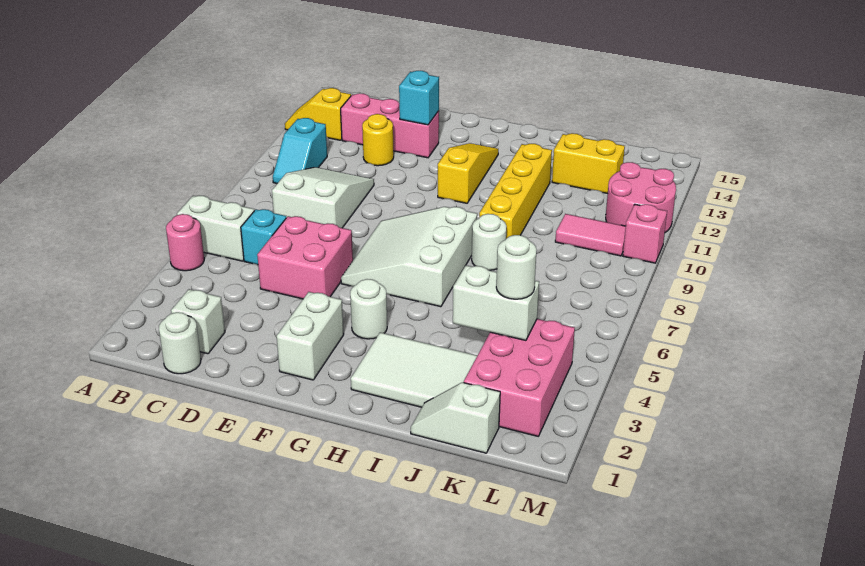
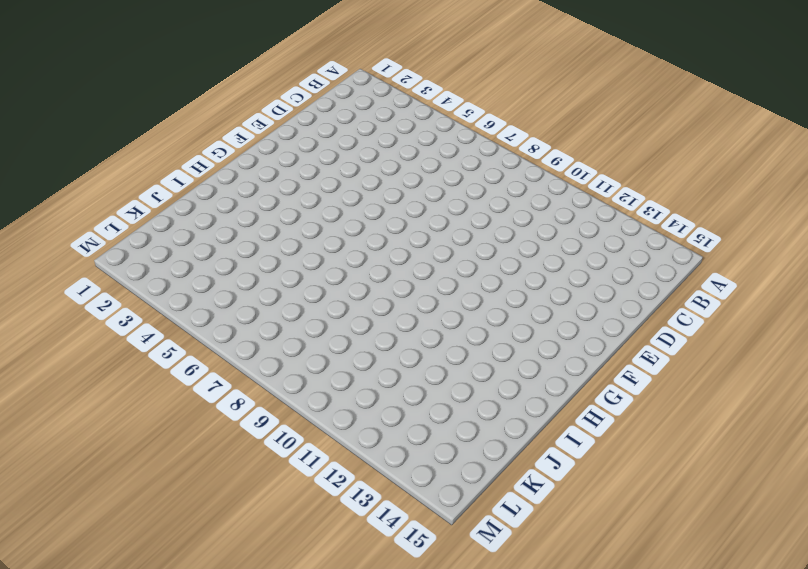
none -> pink 1x1 round brick [166,214,204,271]
none -> white 1x2 brick [177,196,254,261]
none -> yellow 1x2 slope [285,88,351,140]

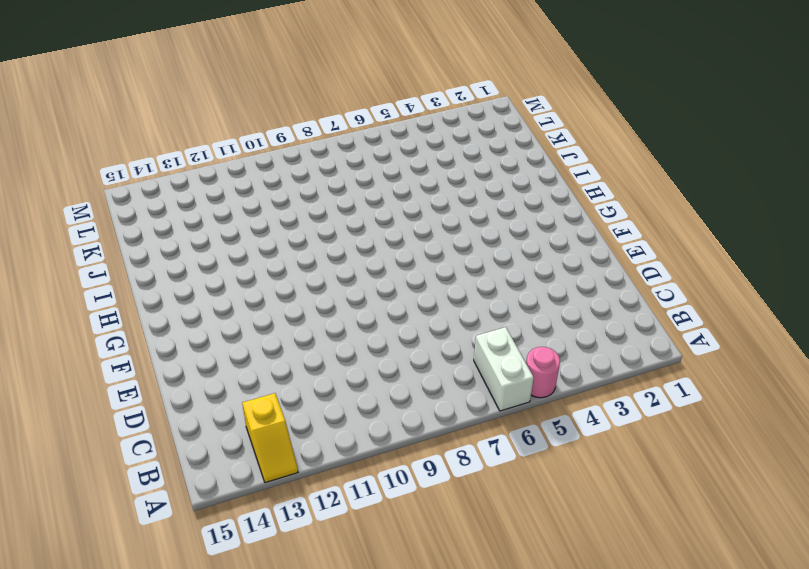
none -> cyan 1x2 slope [273,118,327,183]
none -> white 1x1 round brick [159,312,201,374]
none -> white 1x1 brick [171,289,225,354]

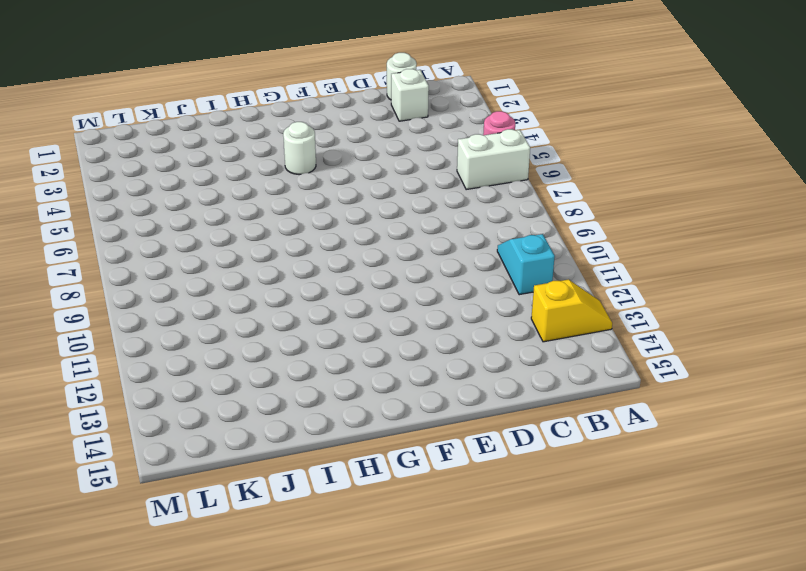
none -> cyan 1x1 brick [241,209,286,265]
none -> white 2x3 slope [272,167,374,228]
none -> pink 1x3 brick [341,93,439,158]

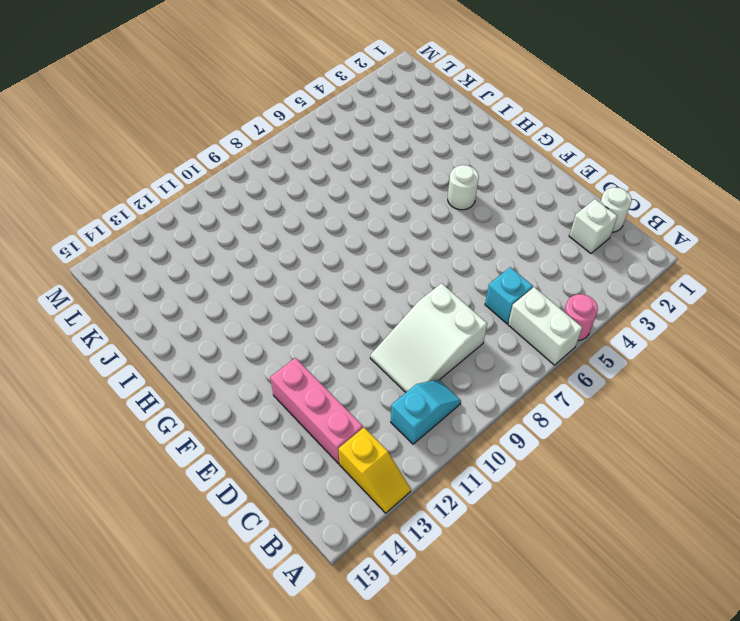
none -> pink 2x2 brick [257,216,353,299]
none -> yellow 1x1 round brick [362,114,394,166]
none -> white 1x2 brick [277,292,344,380]

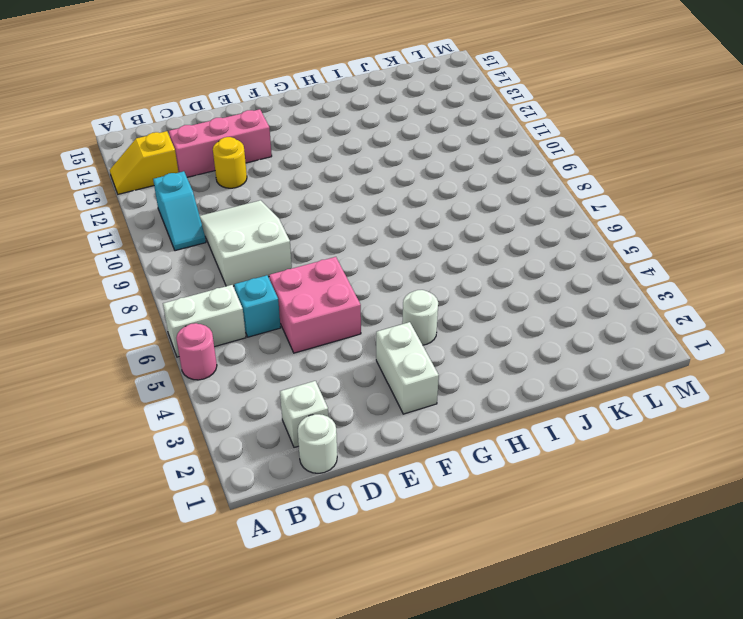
none -> white 3x3 slope [341,207,477,307]
none -> yellow 1x3 slope [438,143,498,203]
none -> white 2x3 tile [351,332,477,407]

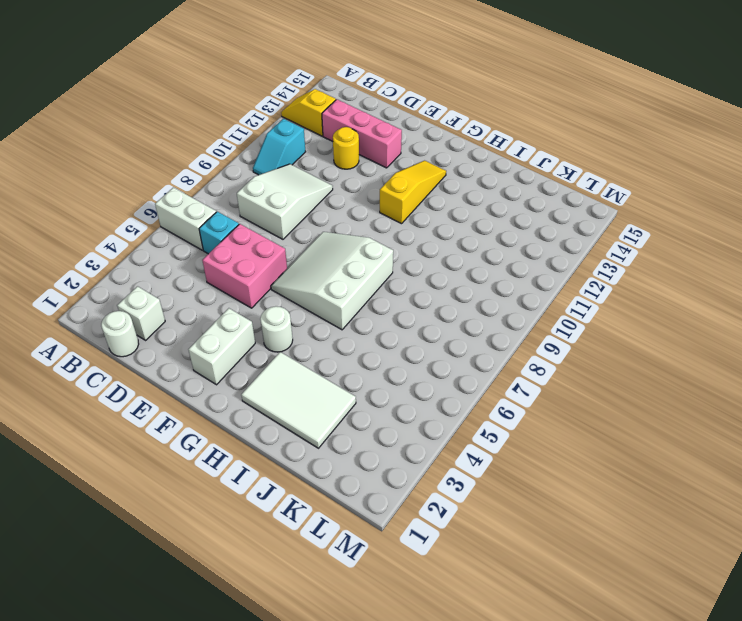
none -> pink 1x1 round brick [166,214,204,271]
none -> white 1x1 round brick [472,214,507,270]
none -> yellow 1x4 brick [479,144,552,239]

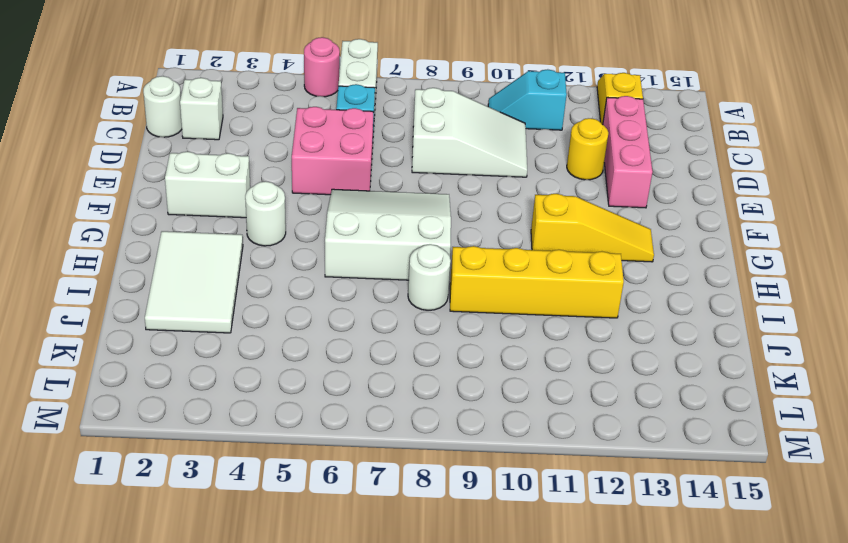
none -> white 1x2 slope [411,382,500,453]
none -> yellow 1x2 brick [552,133,625,194]
none -> pink 2x3 brick [464,319,575,436]

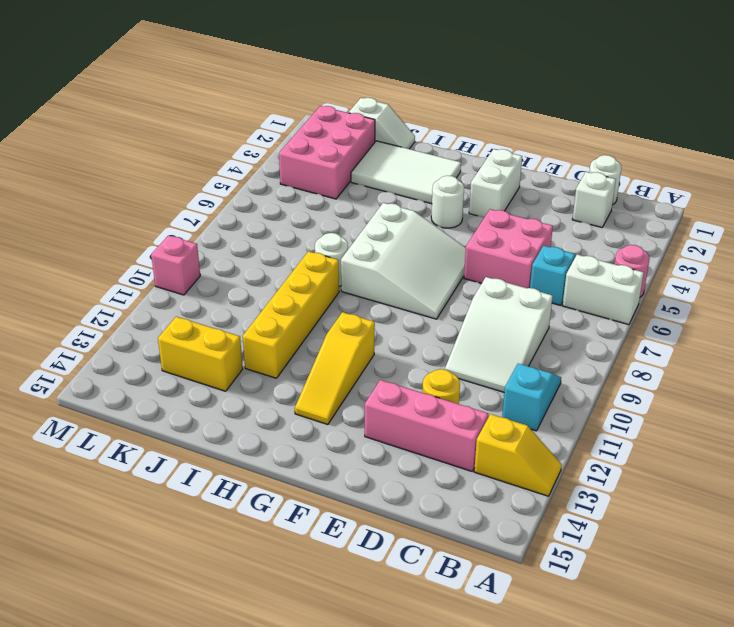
none -> pink 1x2 tile [555,214,626,256]
none -> pink 2x2 round brick [606,162,676,232]
none -> cyan 1x1 brick [399,71,439,125]

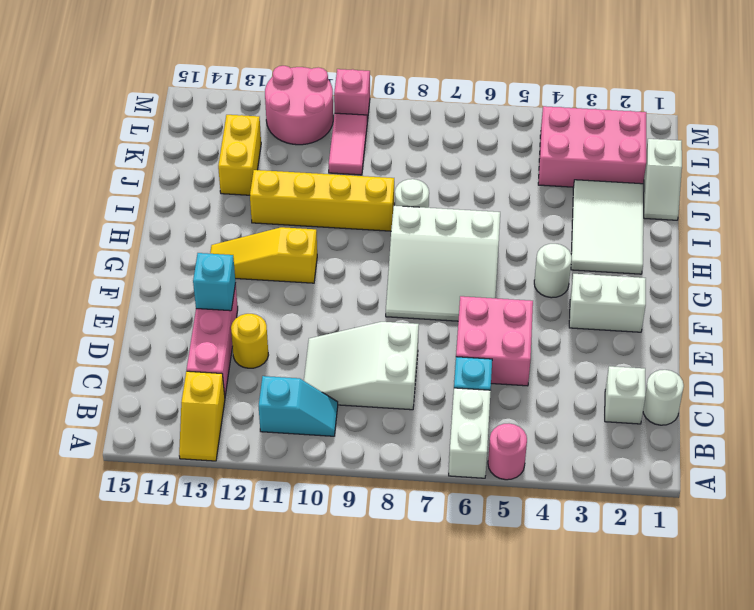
none -> white 1x2 brick [453,265,539,340]
none -> white 1x1 round brick [496,235,537,299]

